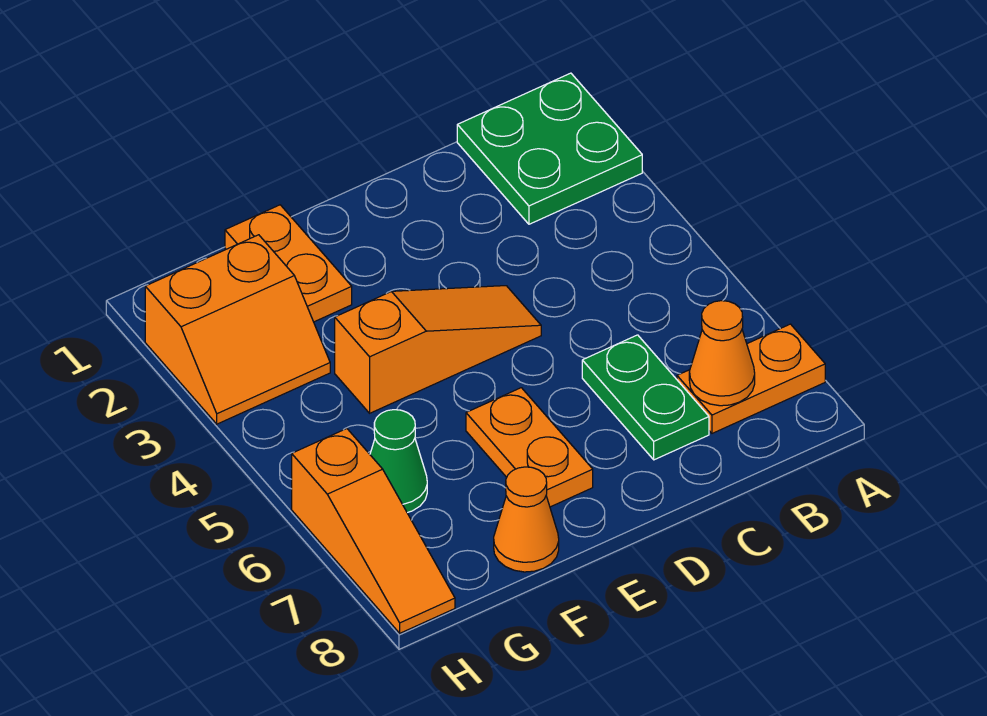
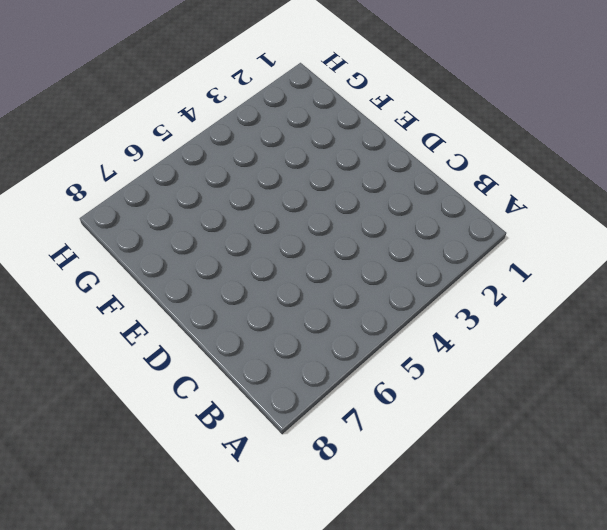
none -> green 2x2 plate [457,73,642,224]
none -> orange 1x2 plate [677,324,825,433]

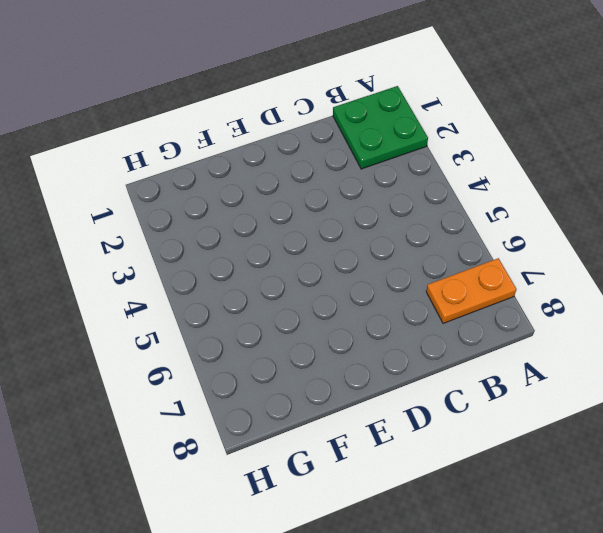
none -> green 1x2 plate [582,335,709,460]
none -> orange 1x3 slope [335,286,541,413]

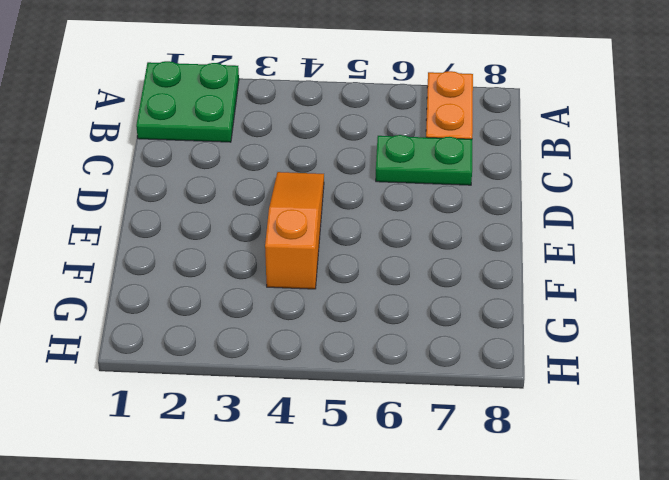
none -> orange 1x2 plate [466,388,593,507]
none -> orange 1x2 plate [225,205,352,322]

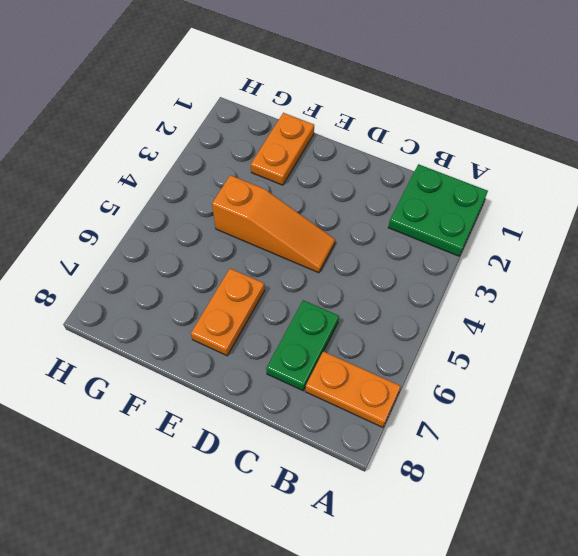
none -> orange 1x1 cone [494,467,559,572]
none -> orange 2x2 slope [145,235,330,424]

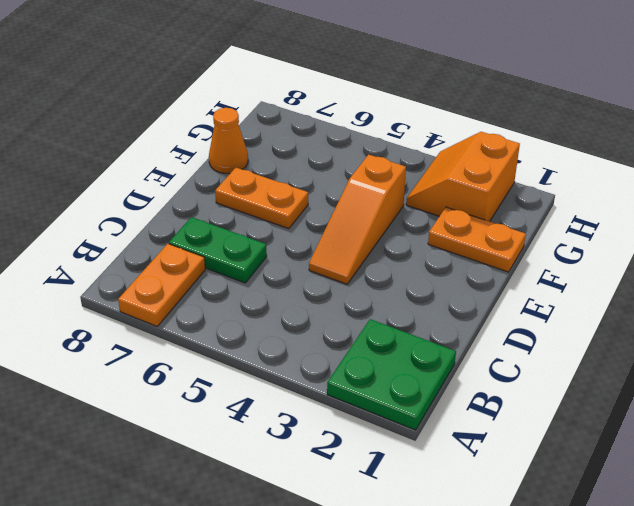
none -> green 1x1 cone [370,410,427,513]
none -> orange 1x3 slope [292,429,455,633]

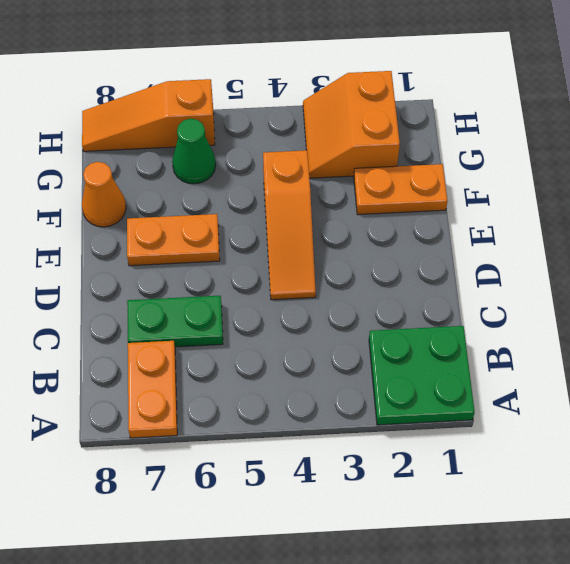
none -> orange 1x1 cone [689,301,755,406]

